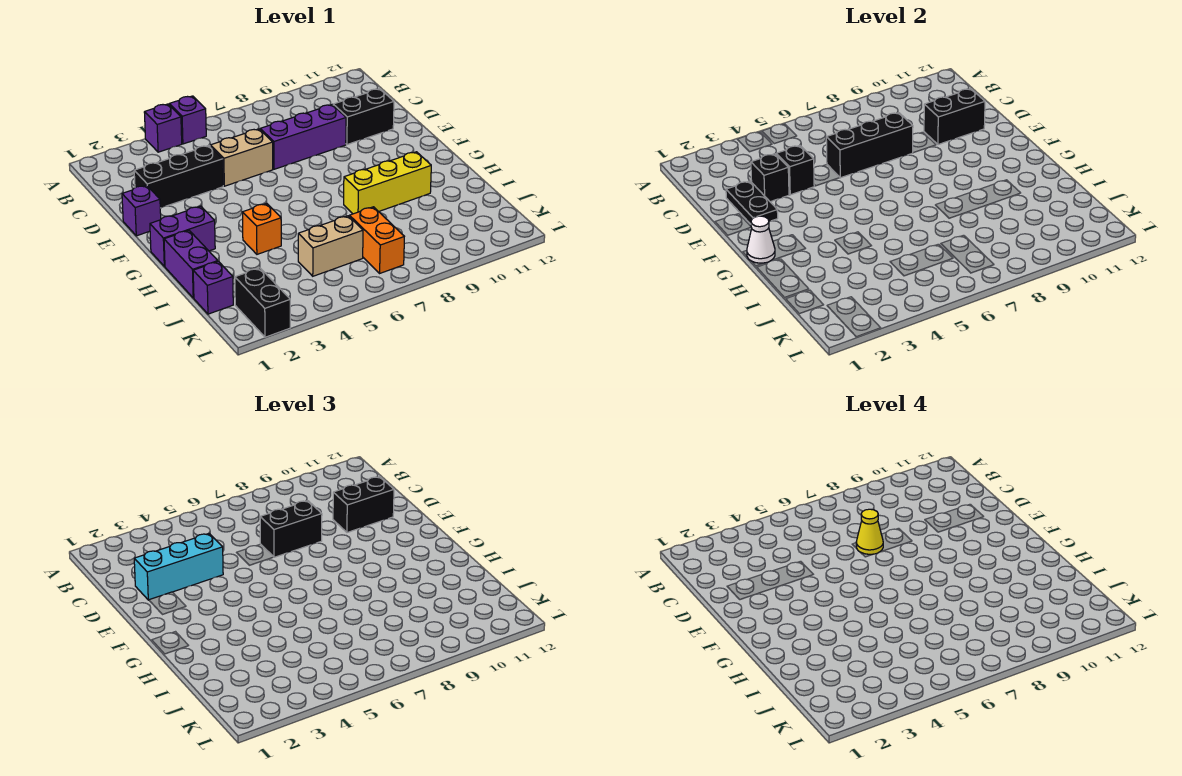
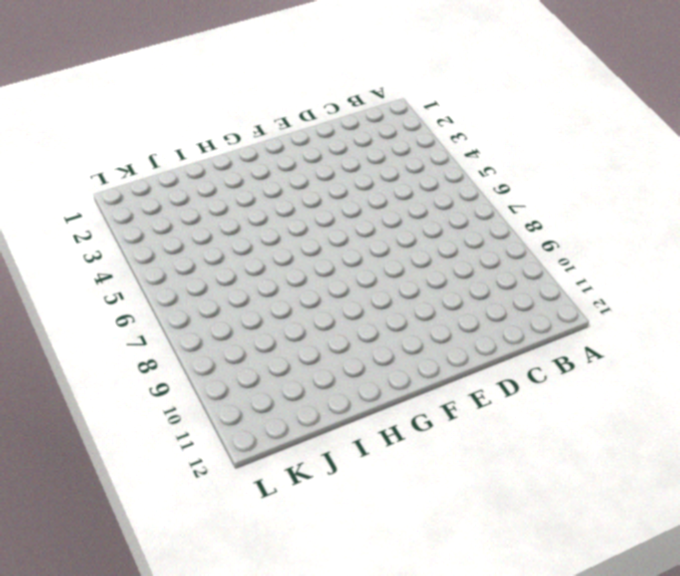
none -> purple 1x1 brick [144,104,182,152]
none -> purple 1x1 brick [169,96,206,144]
none -> black 1x3 brick [134,145,223,208]

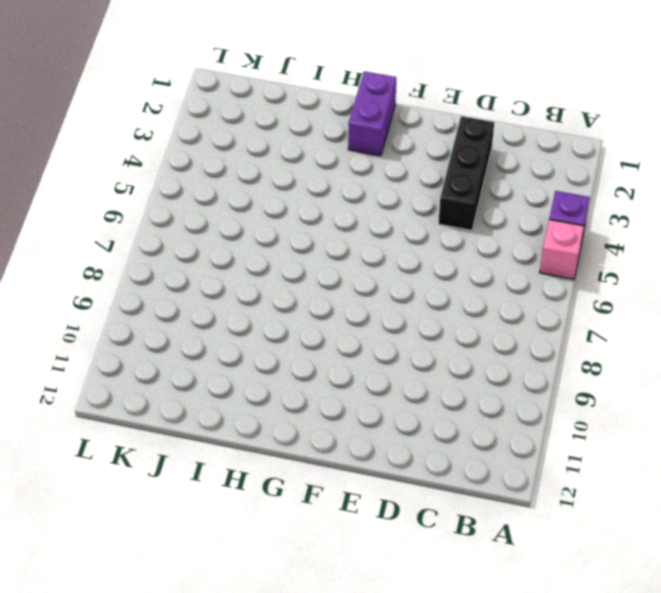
pink 1x1 brick [540,220,584,279] -> purple 1x1 brick [169,96,206,144]
none -> tan 1x2 brick [210,129,273,186]
none -> purple 1x3 brick [260,105,346,169]
none -> black 1x2 brick [333,89,394,145]

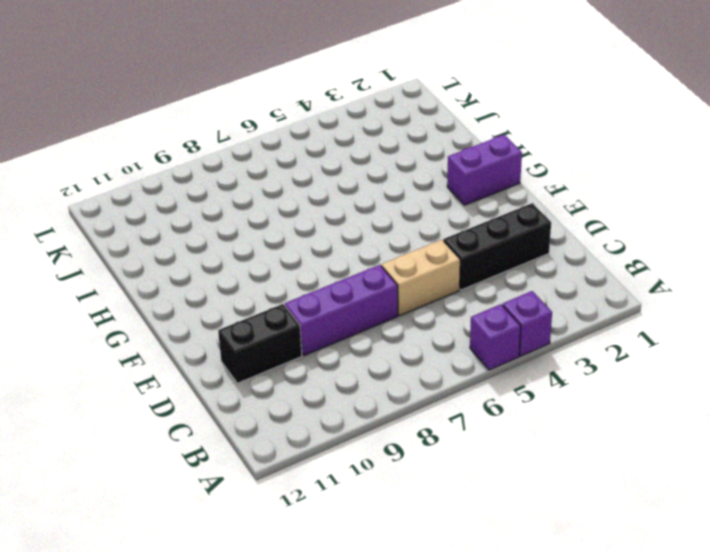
none -> purple 1x1 brick [122,185,161,236]
none -> purple 1x2 brick [164,230,218,298]
none -> orange 1x1 brick [242,204,281,254]

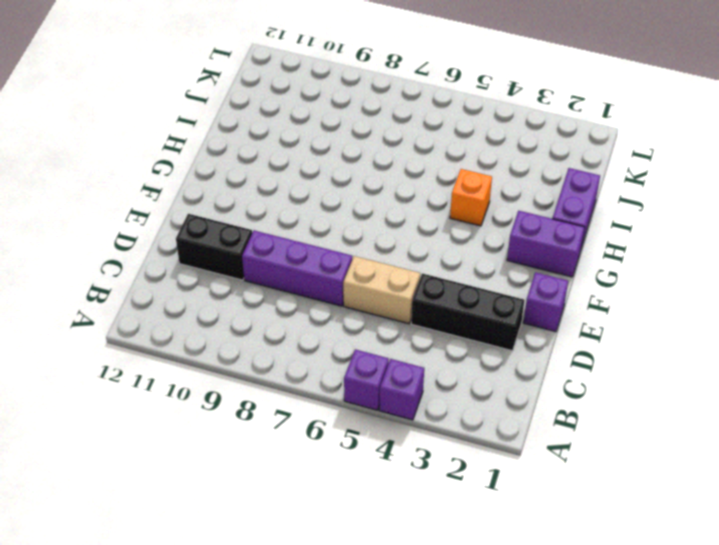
none -> yellow 1x3 brick [344,152,431,214]
none -> purple 1x1 brick [193,261,233,314]
none -> tan 1x2 brick [298,216,363,276]

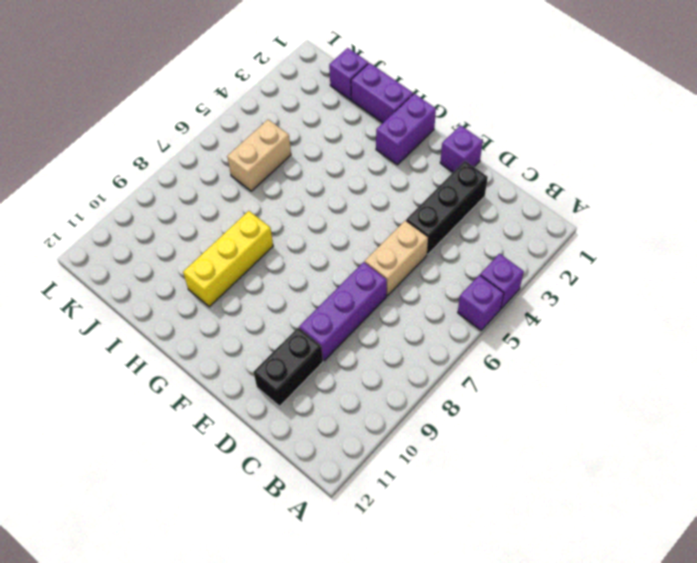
none -> orange 1x1 brick [242,204,281,254]
none -> orange 1x2 brick [349,207,404,273]
none -> black 1x2 brick [235,268,290,337]

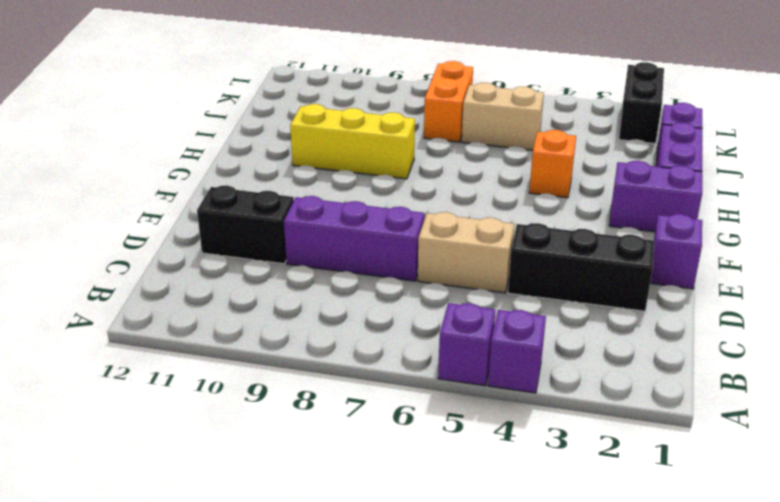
none -> black 1x2 plate [726,181,778,224]
none -> black 1x1 brick [751,154,789,202]
none -> black 1x1 brick [776,145,814,195]

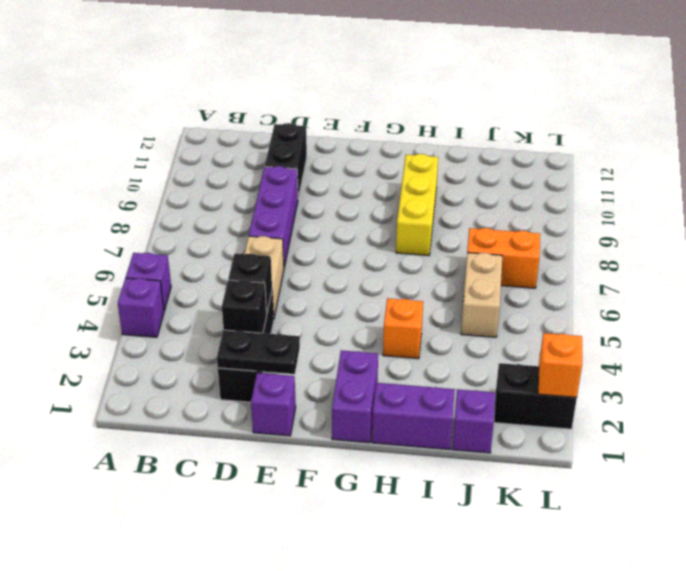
orange 1x1 brick [538,333,582,397] -> none
none -> black 1x3 brick [826,113,913,178]
none -> black 1x2 brick [924,89,985,145]
none -> white 1x1 cone [747,216,775,263]

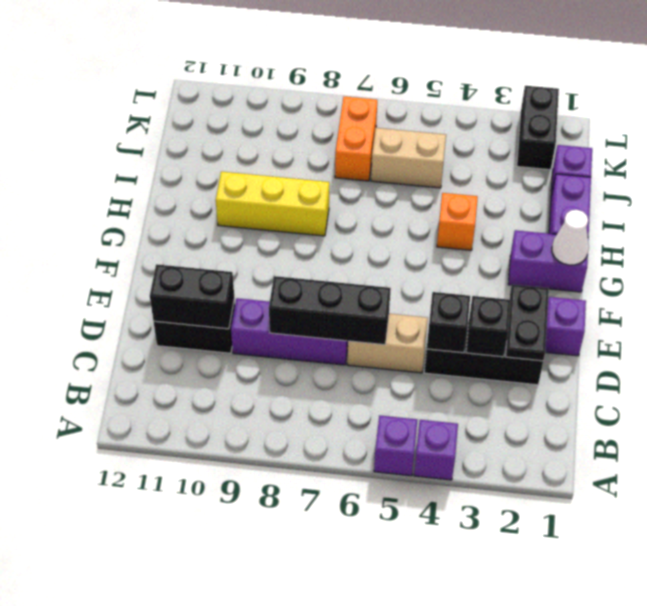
none -> cyan 1x3 brick [134,533,223,600]
none -> black 1x2 brick [260,501,322,557]
none -> black 1x2 brick [333,477,394,533]

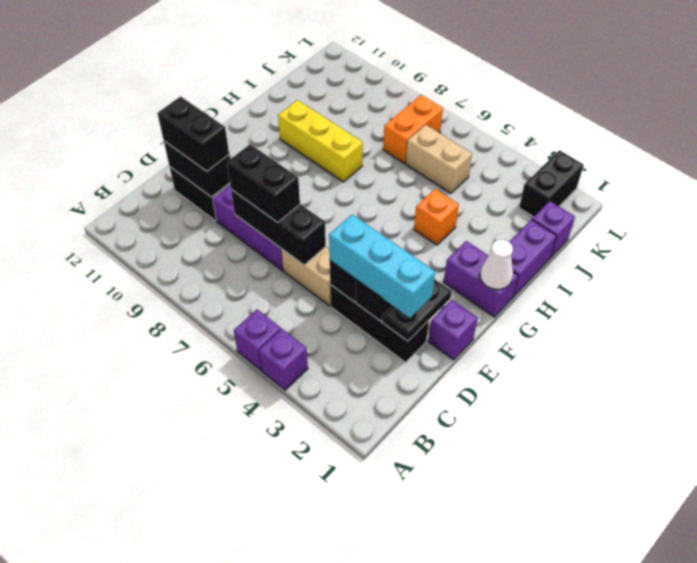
none -> yellow 1x1 cone [856,509,883,554]

